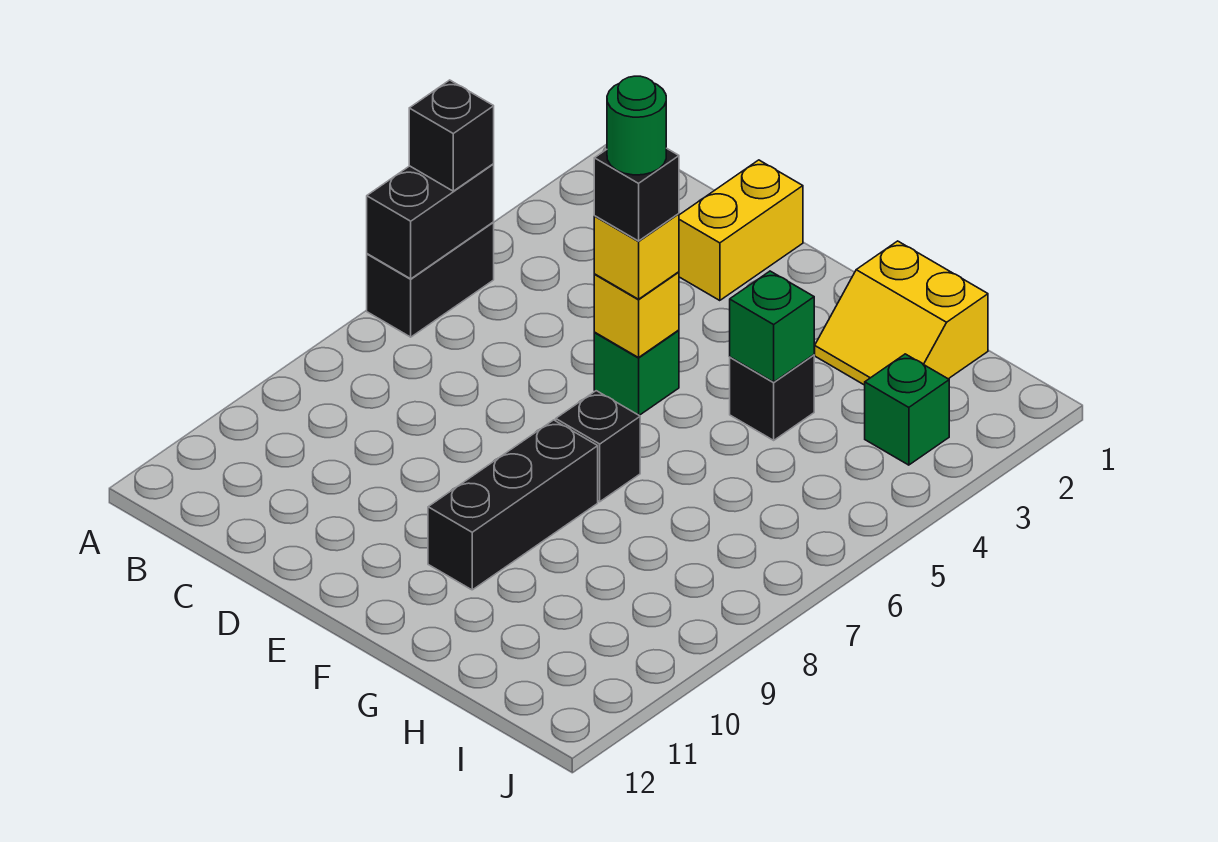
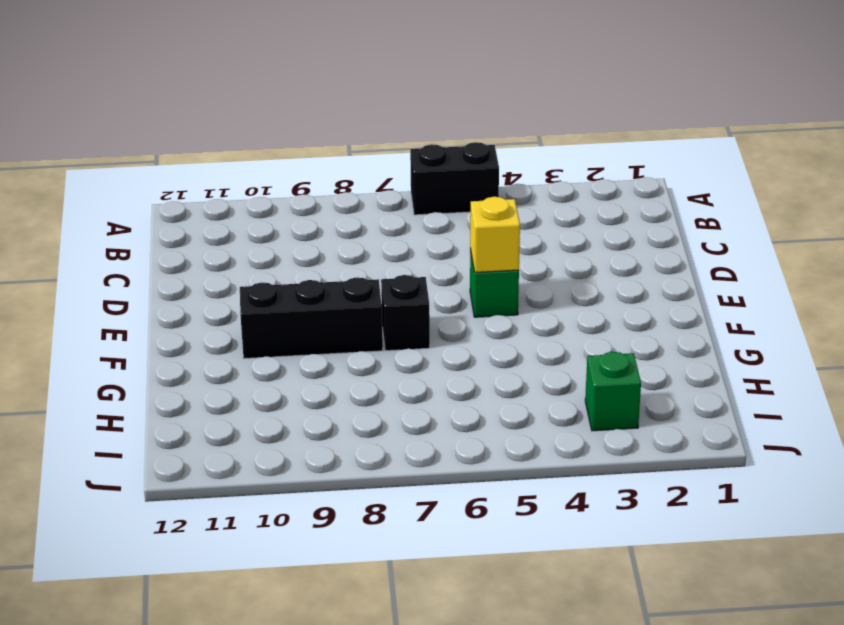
none -> yellow 1x2 brick [679,160,803,301]
none -> yellow 2x2 slope [815,241,988,385]
none -> black 1x1 brick [730,355,814,440]

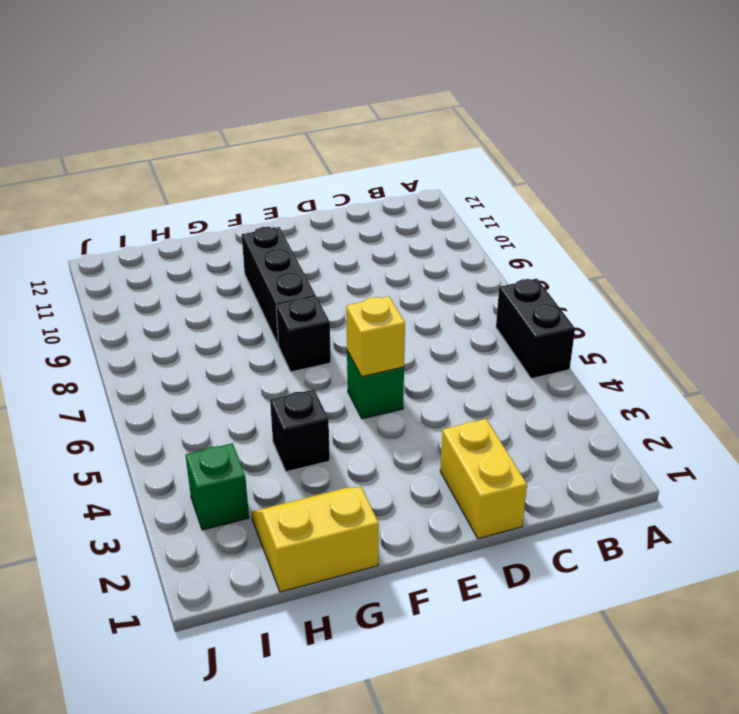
none -> black 1x2 brick [367,164,494,279]
none -> green 1x1 brick [730,271,814,382]
none -> black 1x1 brick [409,80,494,191]

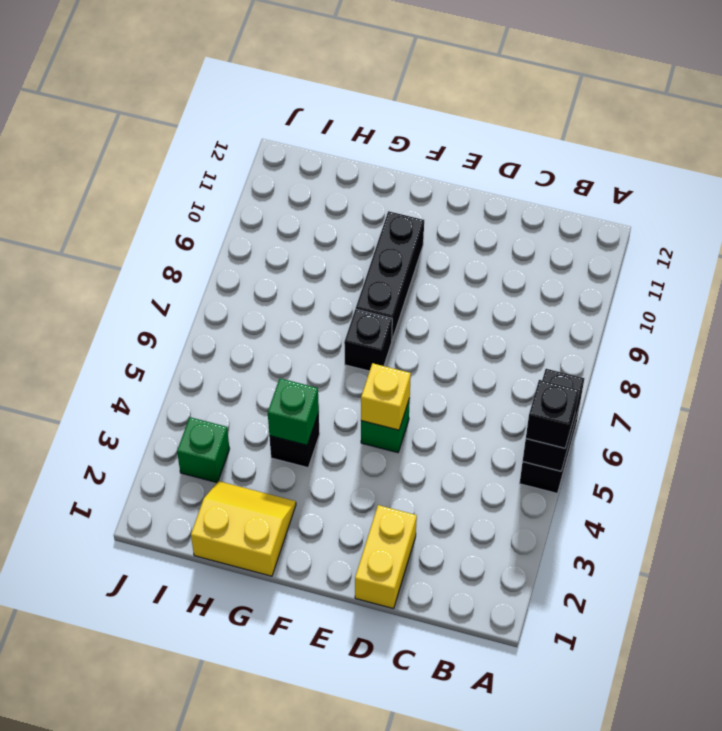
none -> yellow 1x1 brick [594,214,679,299]
none -> black 1x1 brick [594,148,679,241]
none -> green 1x1 round brick [607,76,666,175]

